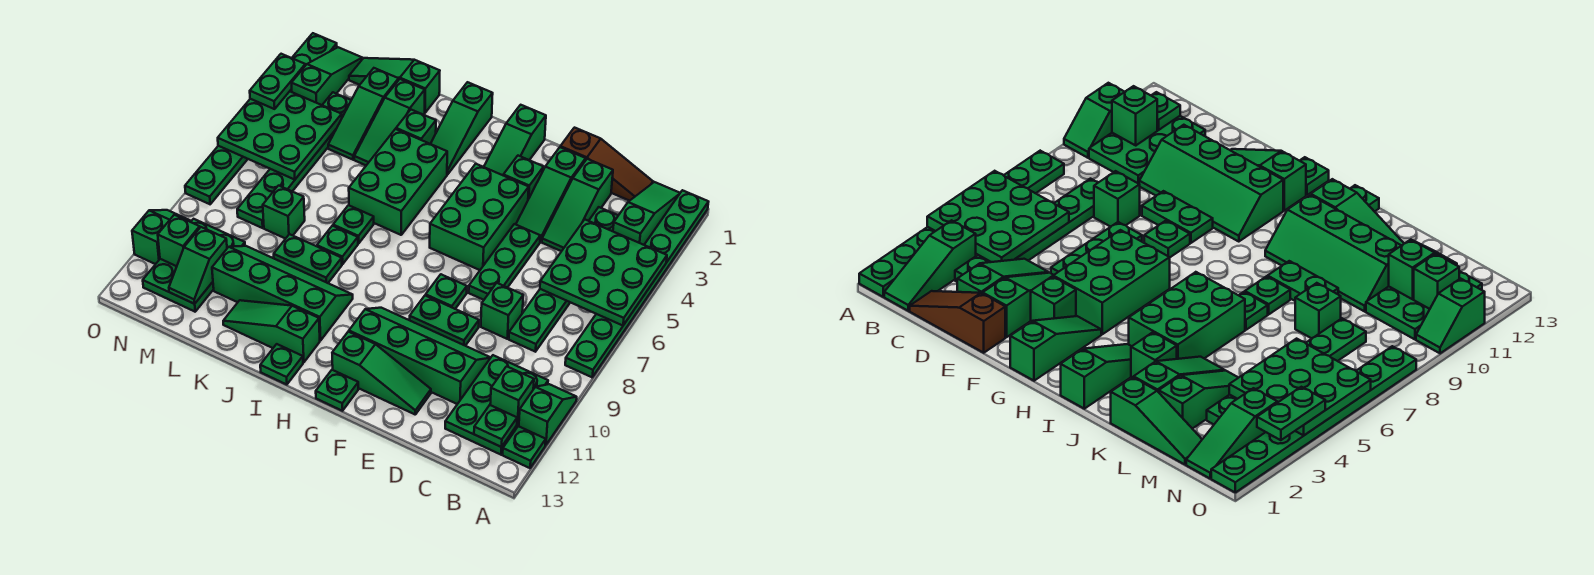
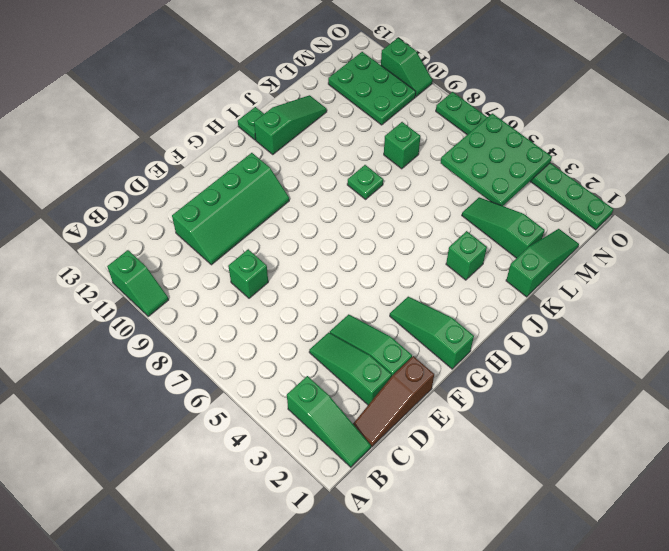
none -> green 1x8 plate [565,190,708,377]
none -> green 1x1 plate [503,426,546,468]
none -> green 2x3 plate [445,355,548,455]
none -> green 1x6 plate [509,207,618,352]

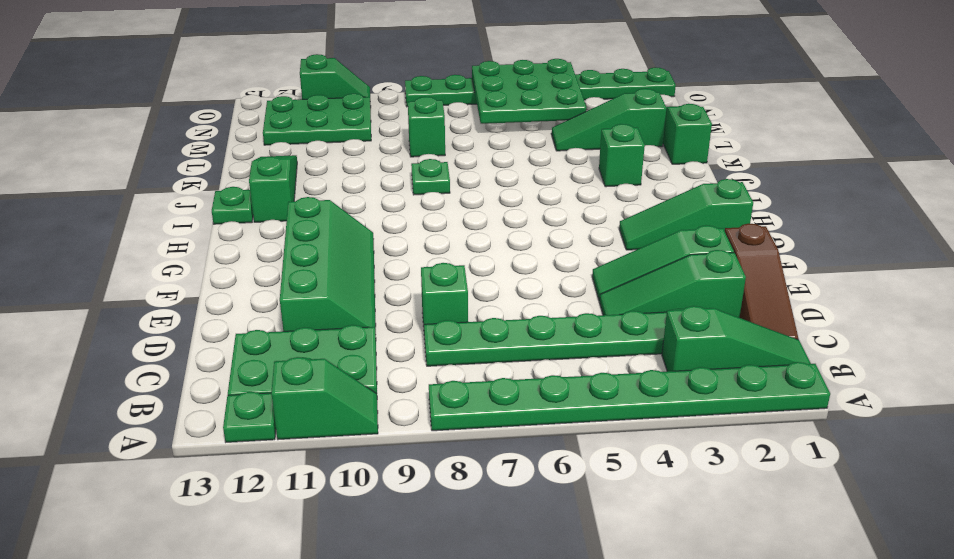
none -> green 1x3 plate [469,224,540,300]
none -> green 1x2 plate [410,295,479,346]
none -> green 1x3 slope [332,332,431,414]
none -> green 1x1 brick [503,156,544,199]

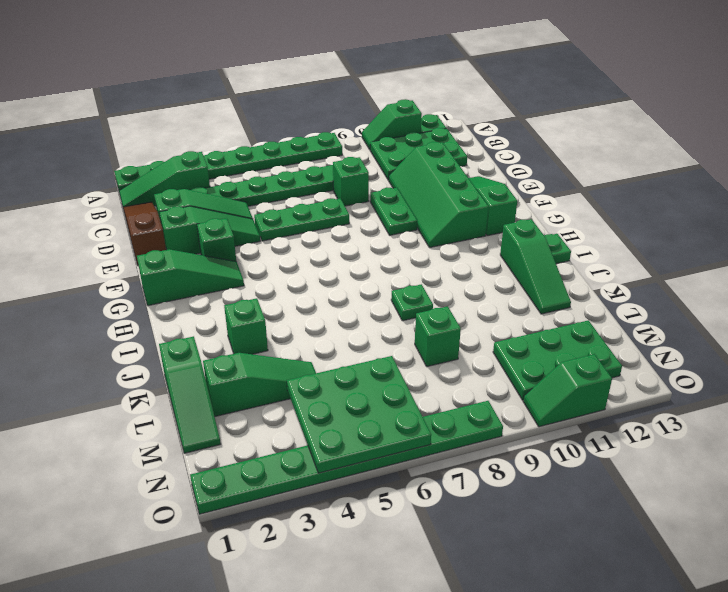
none -> green 2x3 brick [430,164,529,270]
none -> green 1x1 plate [426,274,467,309]
none -> green 1x1 plate [316,370,358,411]
none -> green 1x3 slope [431,82,493,175]

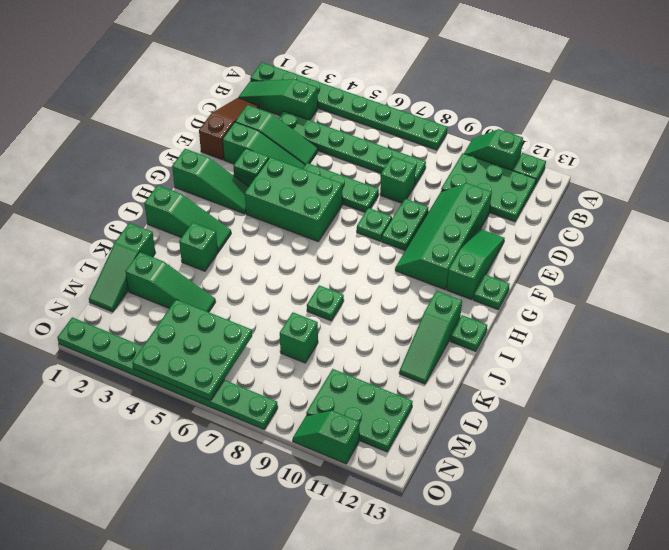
none -> green 2x3 brick [349,129,447,235]
none -> green 2x4 slope [212,246,353,341]
none -> green 1x1 plate [333,205,374,244]
none -> green 1x2 plate [274,234,342,283]

